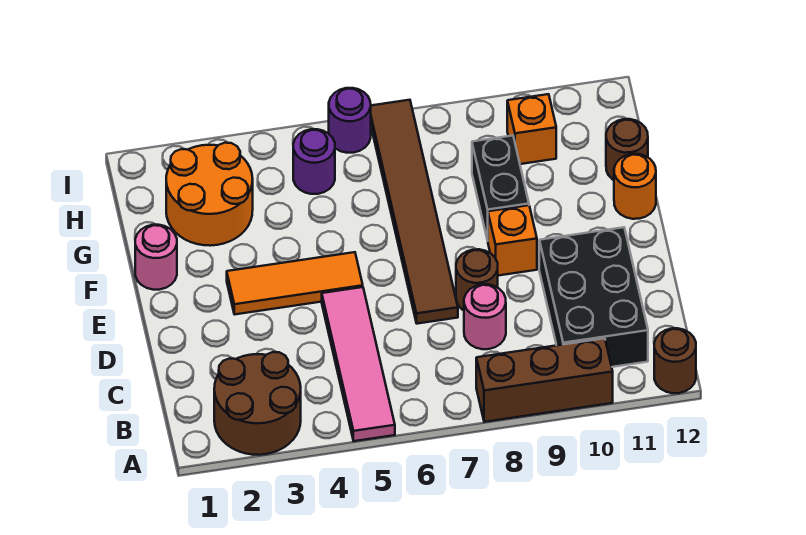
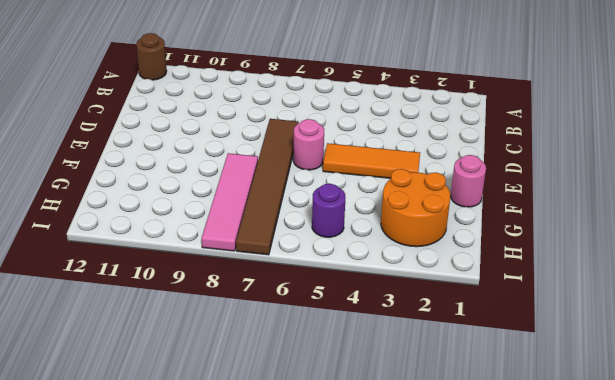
pink 1x1 round brick [293,119,324,170] -> pink 1x1 round brick moved to [464,284,506,349]
pink 1x4 tile [202,153,258,251] -> pink 1x4 tile moved to [322,287,395,441]
none -> brown 2x2 round brick [214,352,301,455]
none -> brown 1x3 brick [476,338,613,422]
none -> black 2x3 brick [539,227,648,367]

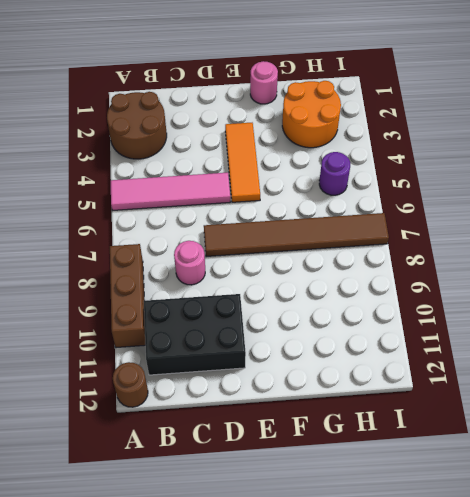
none -> brown 1x1 round brick [456,249,498,310]
none -> orange 1x1 brick [488,205,537,276]
none -> black 1x2 brick [472,136,529,241]

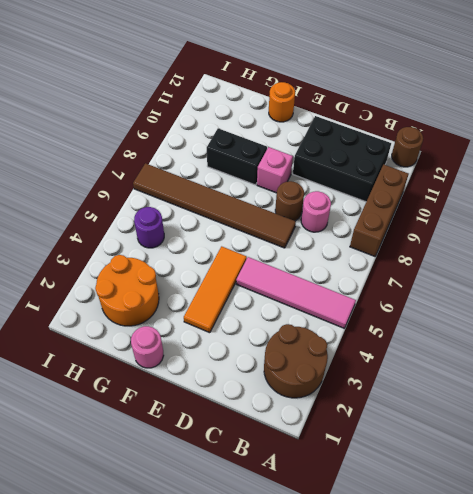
pink 1x1 brick [257,147,293,193] -> orange 1x1 brick [488,205,537,276]
none -> brown 1x1 round brick [606,119,648,180]
none -> orange 1x1 brick [507,94,556,164]
none -> purple 1x1 round brick [329,88,371,153]

